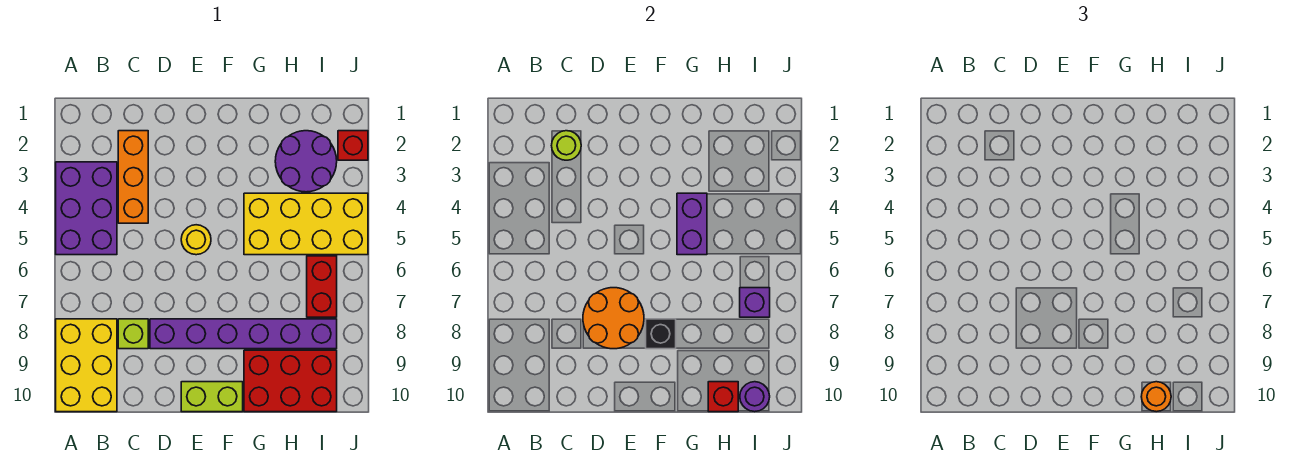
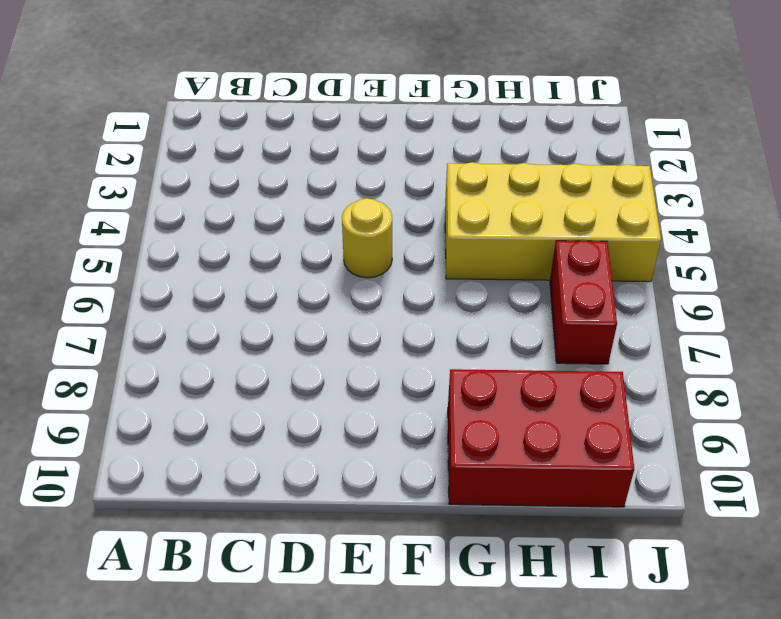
none -> purple 2x3 brick [56,162,117,255]
none -> yellow 2x3 brick [56,319,117,412]
none -> orange 1x3 brick [118,131,148,223]

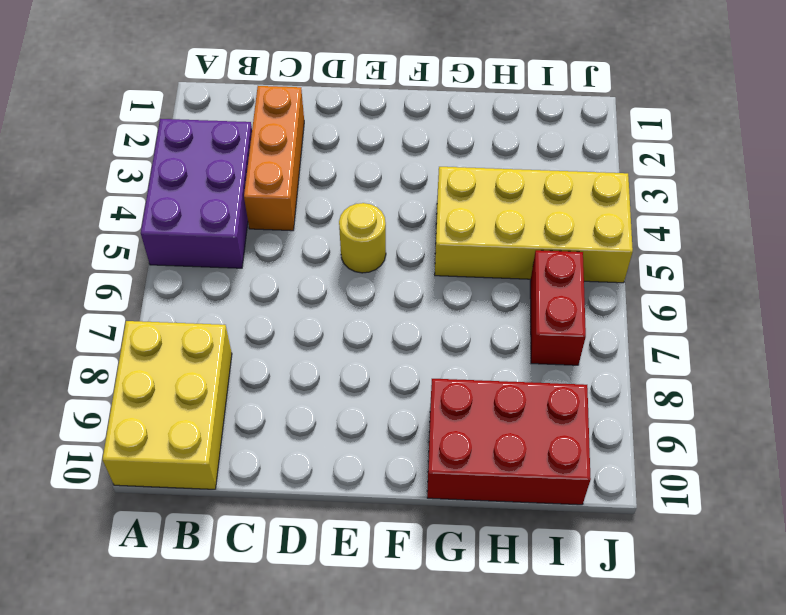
none -> lime 1x1 brick [118,319,148,349]
none -> purple 1x6 brick [150,319,337,349]
none -> lime 1x2 brick [181,382,243,412]

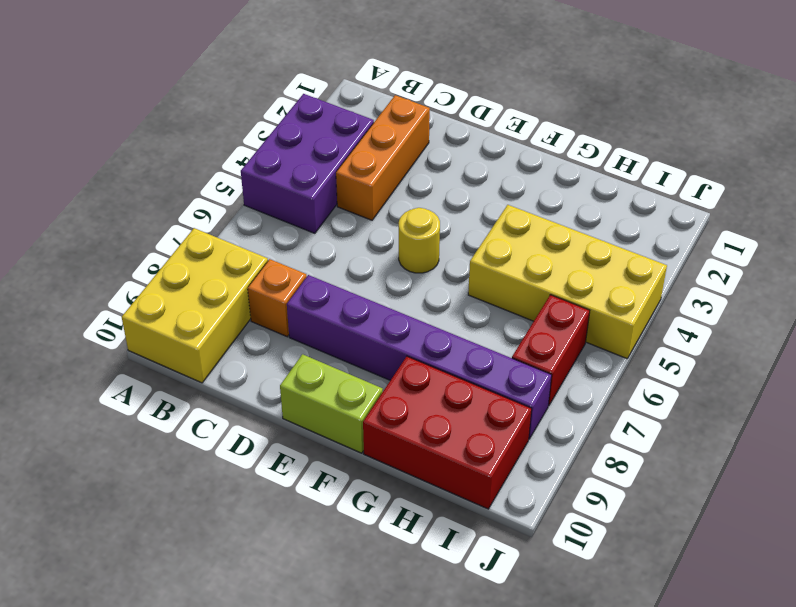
orange 1x1 brick [248,259,307,337] -> lime 1x1 brick [118,319,148,349]
none -> purple 2x2 round brick [275,131,337,192]
none -> red 1x1 brick [338,131,368,160]
none -> lime 1x1 round brick [552,131,581,160]

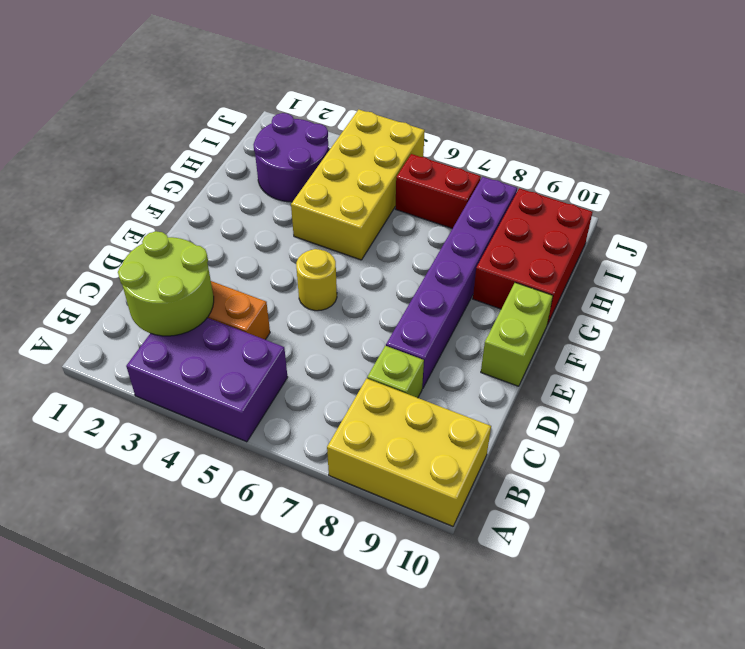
lime 2x2 round brick [118,231,214,336] -> lime 1x1 round brick [552,131,581,160]
none -> red 1x1 brick [338,131,368,160]
none -> orange 2x2 round brick [583,288,644,349]
none -> black 1x1 brick [646,319,676,349]

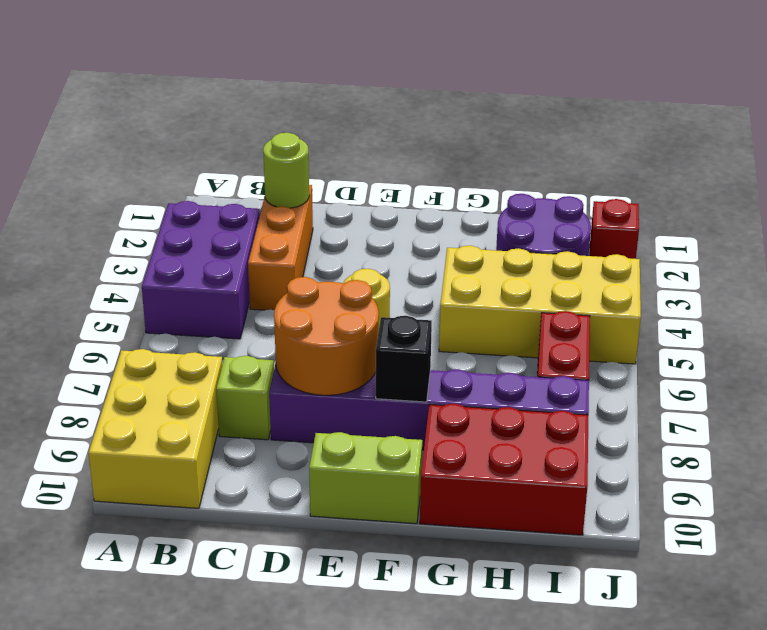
none -> purple 1x2 brick [677,193,707,255]
none -> red 1x1 brick [708,382,738,412]
none -> purple 1x1 brick [740,288,770,317]

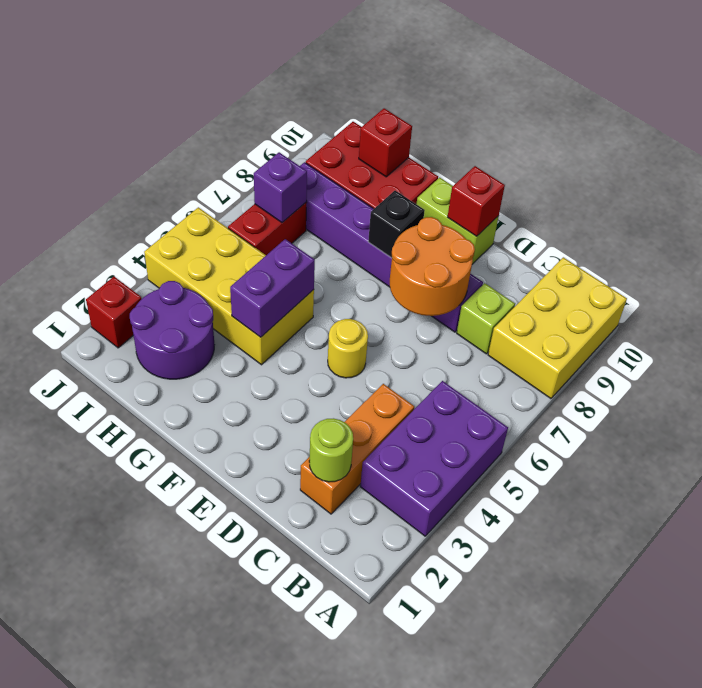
red 1x1 brick [448,166,505,236] -> none
none -> purple 1x1 round brick [740,382,770,412]
none -> orange 1x1 round brick [1141,382,1171,412]

